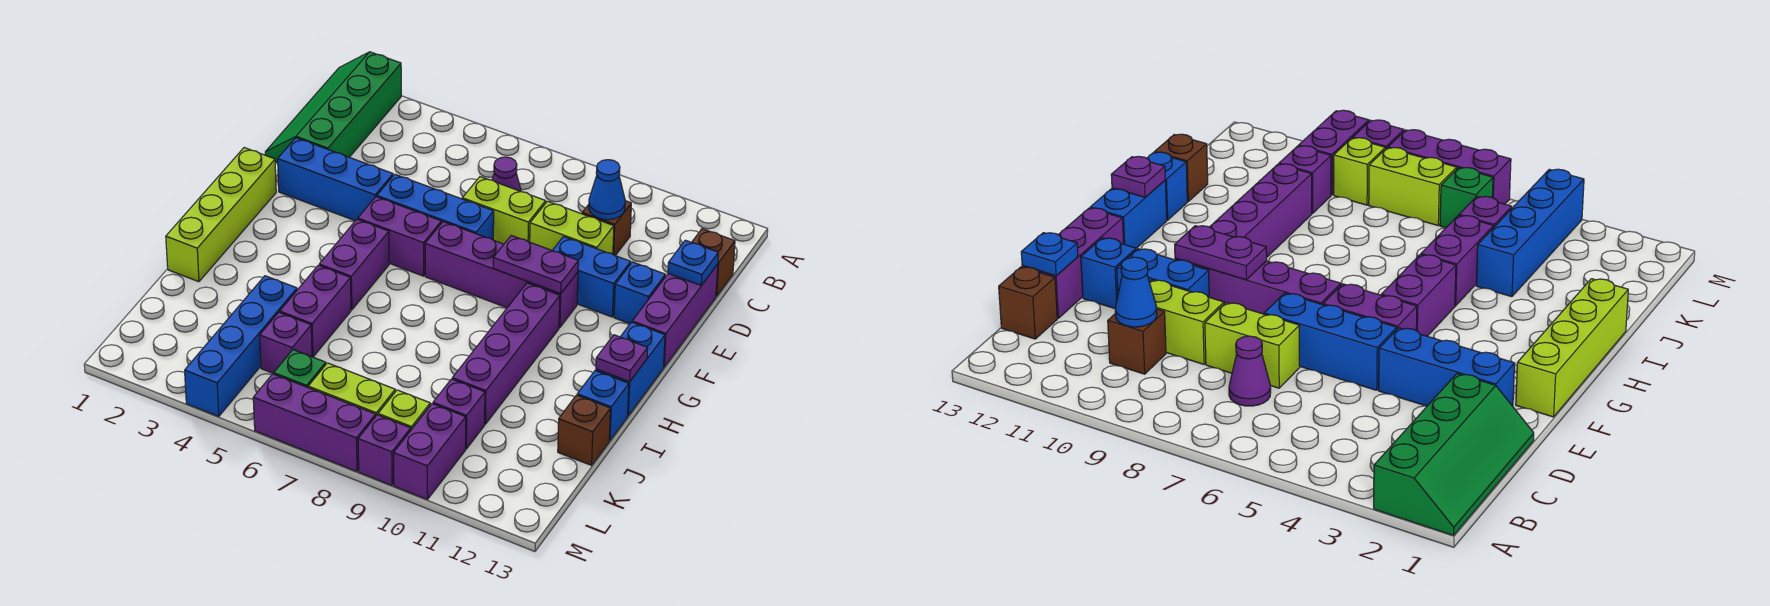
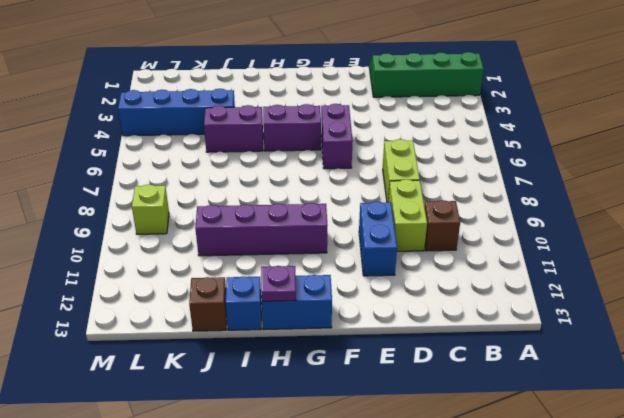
none -> purple 1x1 cone [492,157,521,191]
none -> brown 1x1 brick [692,229,735,296]
none -> purple 1x3 brick [632,264,718,367]
none -> blue 1x3 brick [278,138,393,221]

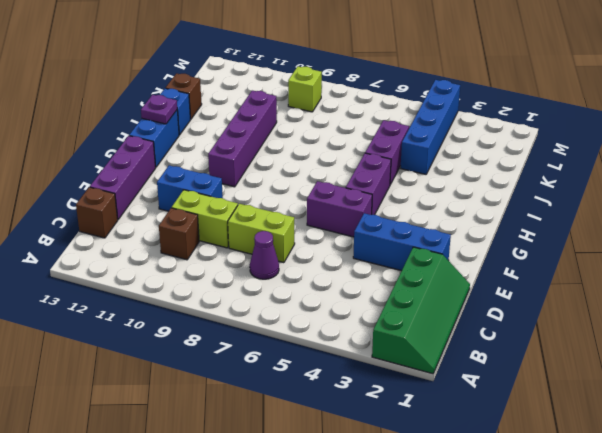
none -> blue 1x3 brick [377,174,494,240]
none -> blue 1x1 brick [614,262,665,324]
none -> lime 1x4 brick [166,148,276,282]
none -> purple 1x4 brick [425,222,578,328]

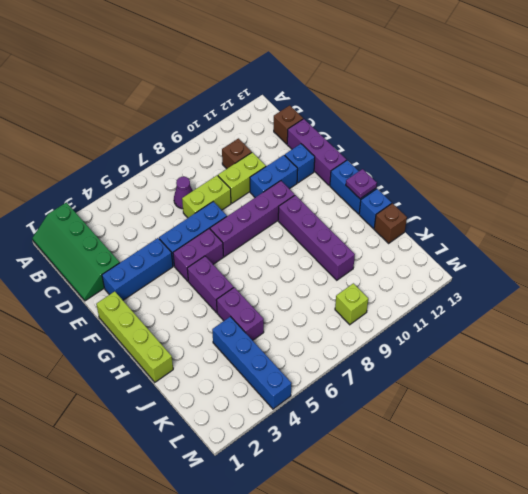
none -> purple 1x1 brick [260,312,312,374]
none -> purple 1x1 brick [433,379,485,449]
none -> green 1x1 brick [274,350,326,387]
none -> lime 1x2 brick [308,363,395,416]

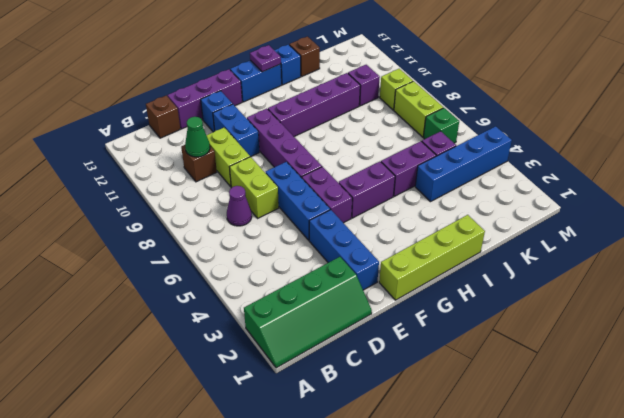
green 1x1 cone [185,117,210,157] -> blue 1x1 cone [589,160,625,220]
none -> purple 1x2 brick [394,404,466,500]
none -> purple 1x3 brick [253,374,376,471]
none -> purple 1x1 brick [358,415,411,485]
none -> blue 1x1 plate [668,240,718,285]

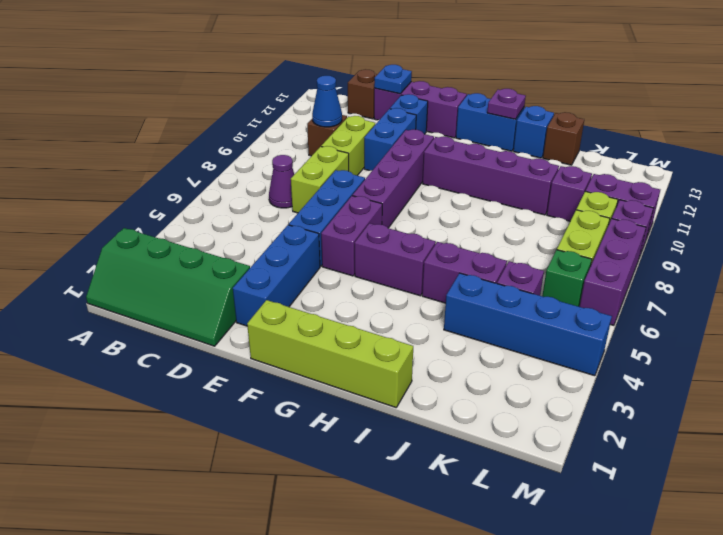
none -> purple 1x2 plate [493,236,578,294]

